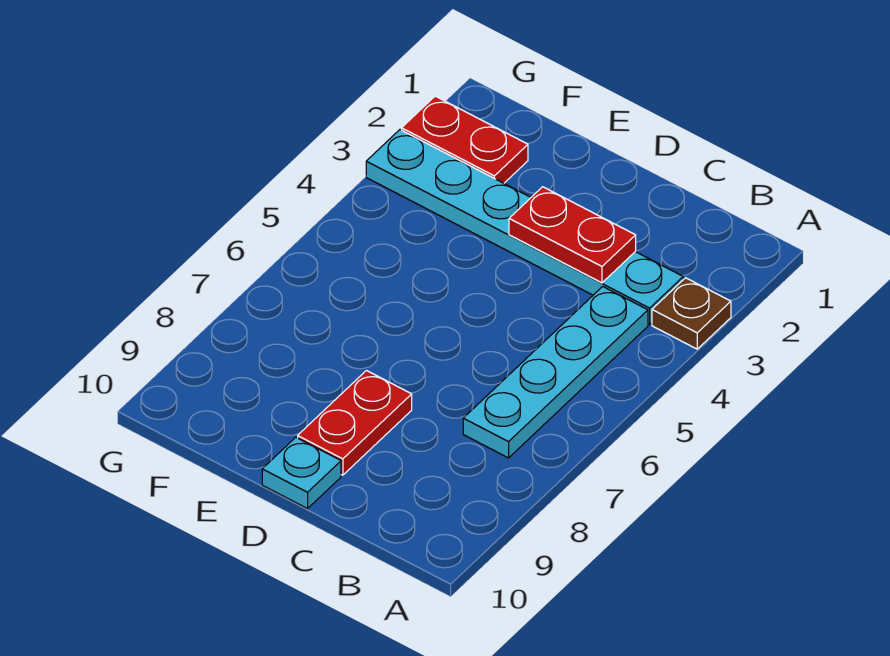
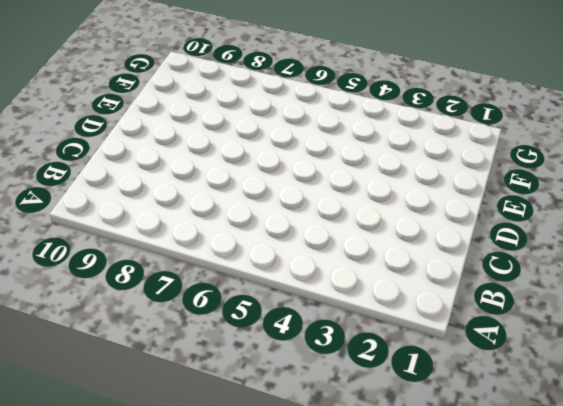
none -> brown 1x1 plate [652,278,731,349]
none -> cyan 1x6 plate [366,130,683,324]

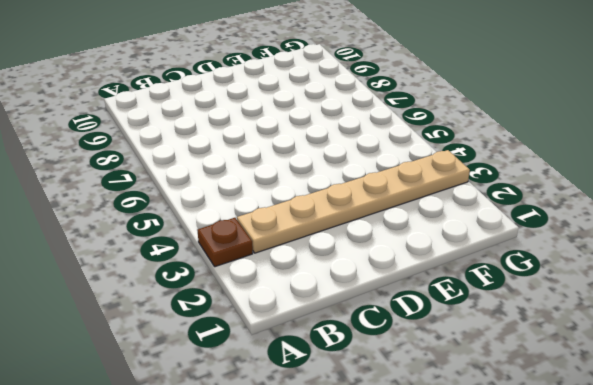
tan 1x6 plate [237,150,470,253] -> cyan 1x6 plate [366,130,683,324]
none -> cyan 1x4 plate [463,286,648,458]
none -> red 1x2 plate [298,371,412,475]

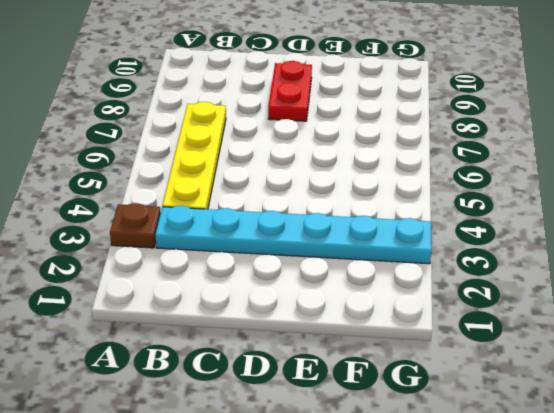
yellow 1x4 plate [163,102,226,209] -> cyan 1x4 plate [463,286,648,458]
none -> cyan 1x1 plate [262,437,341,509]
none -> red 1x2 plate [402,96,528,183]

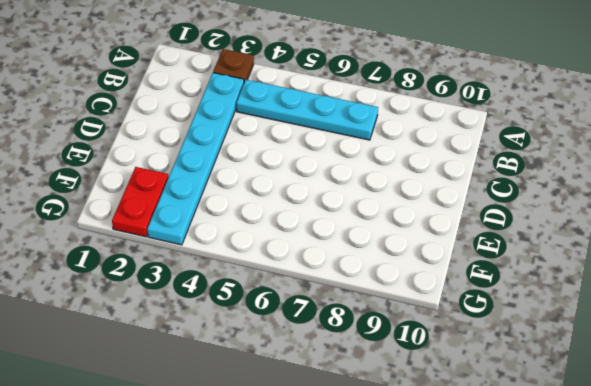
none -> red 1x2 plate [298,371,412,475]
none -> cyan 1x1 plate [262,437,341,509]

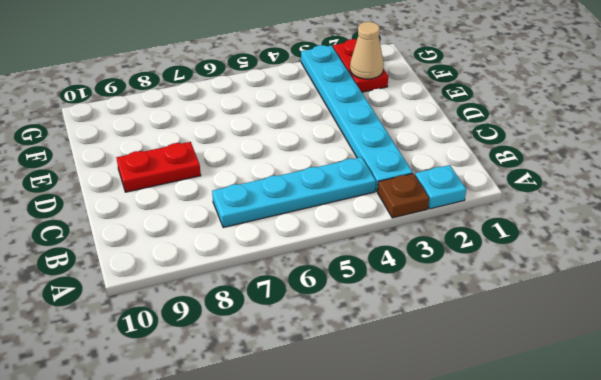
cyan 1x1 plate [415,165,466,209] -> cyan 1x1 plate moved to [262,437,341,509]
tan 1x1 cone [350,22,384,79] -> none
none -> red 1x2 plate [509,187,636,283]

